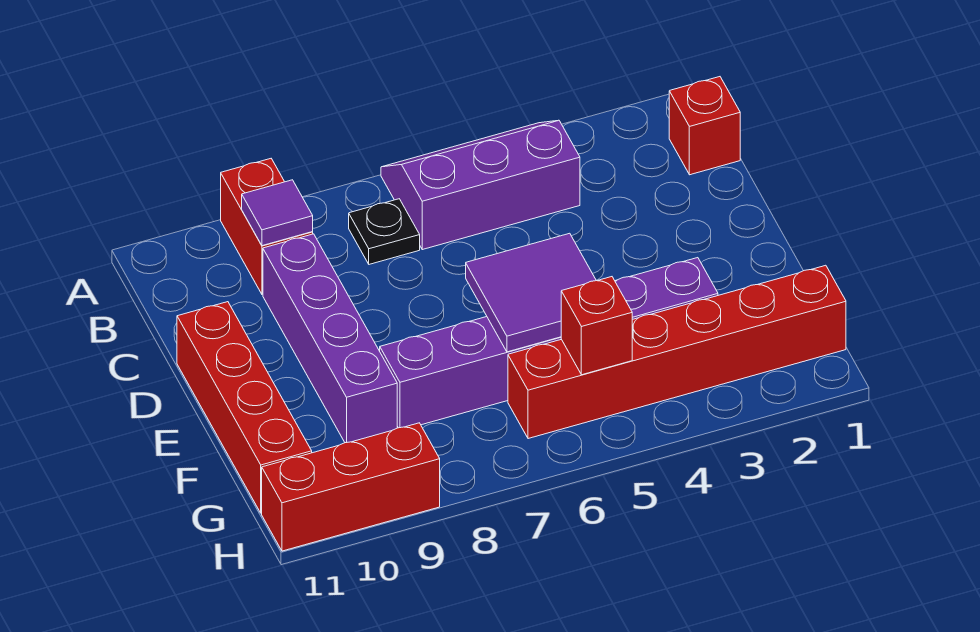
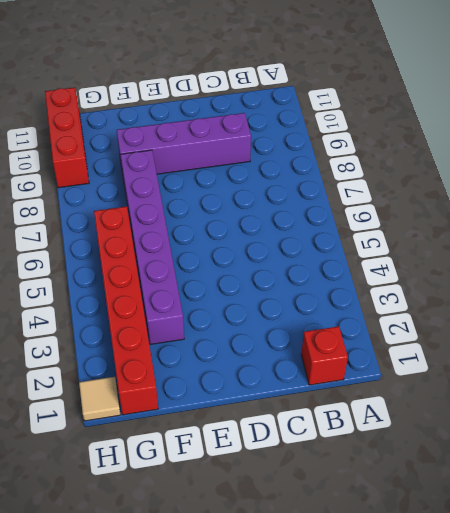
tan 1x1 tile [79,377,121,421] -> none
none -> purple 2x3 slope [381,120,580,250]
none -> red 1x2 brick [221,159,313,294]
none -> black 1x1 plate [349,199,420,264]

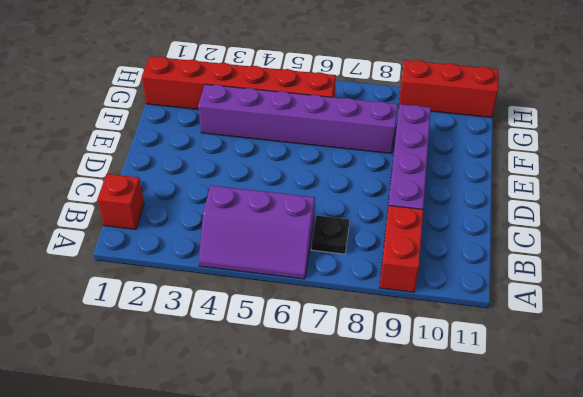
none -> red 1x4 brick [177,302,312,513]
none -> purple 1x1 tile [242,180,313,246]
none -> purple 2x2 tile [466,233,596,352]

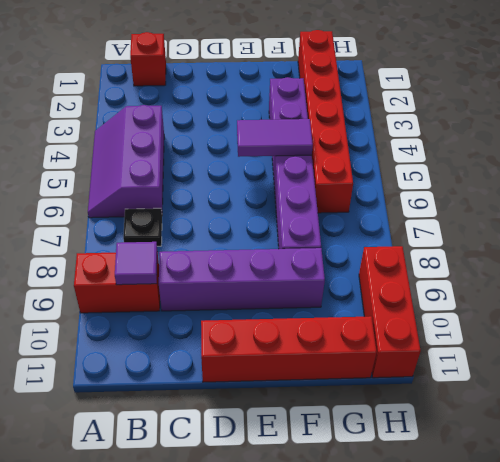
purple 1x2 tile [237,119,313,157] -> purple 2x2 tile [466,233,596,352]
none -> red 1x1 brick [561,277,632,375]

